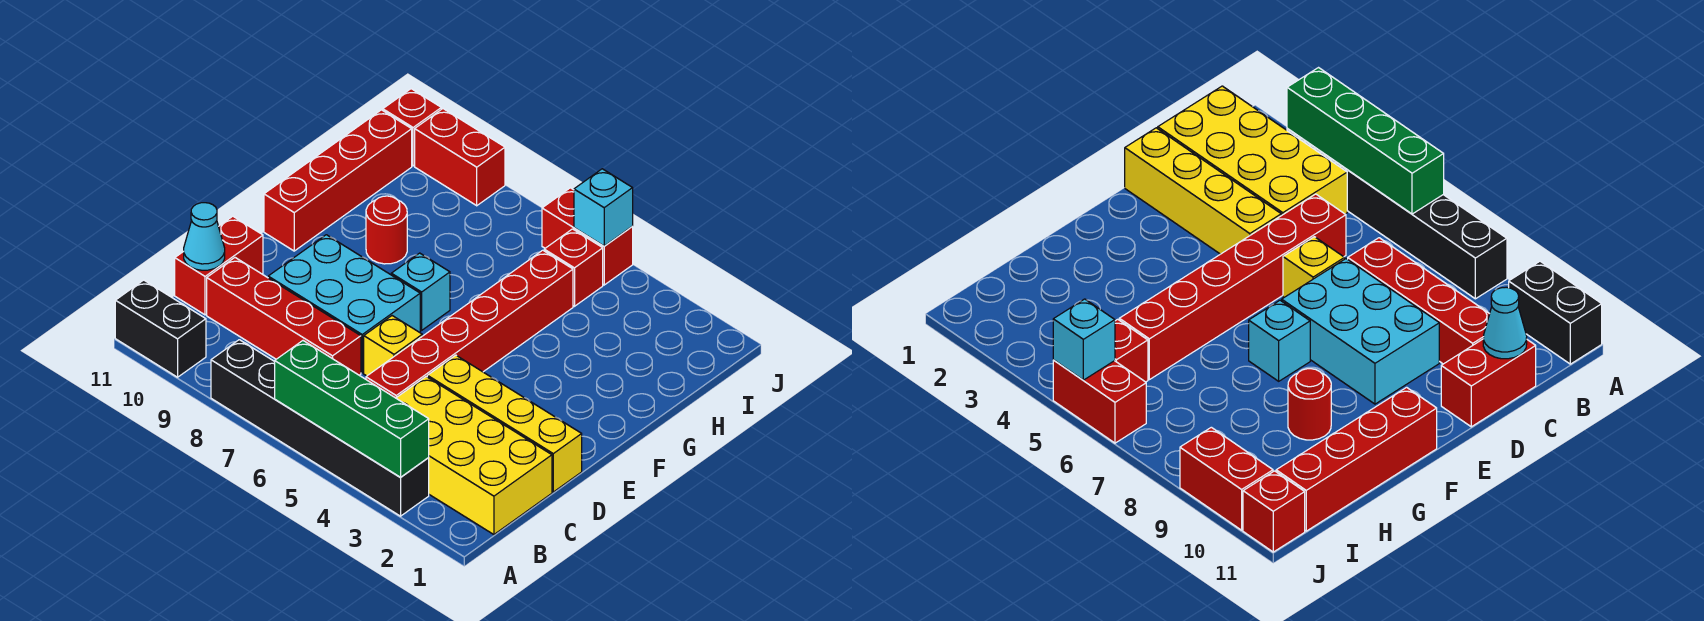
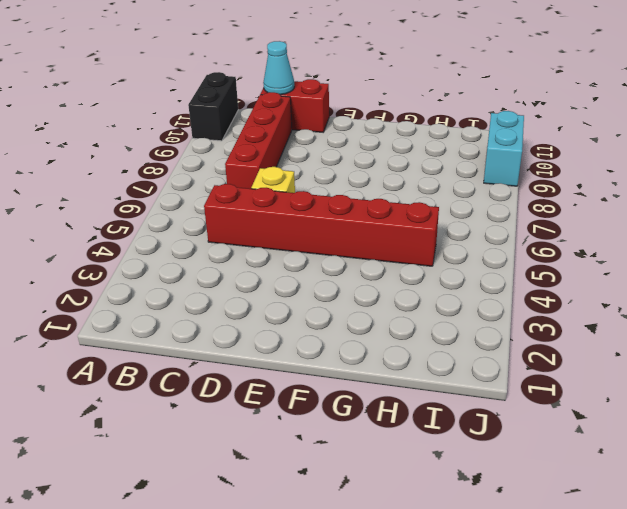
cyan 1x2 brick [484,111,524,186] -> red 1x2 brick [415,109,505,206]
none -> black 1x6 brick [211,340,429,516]
none -> yellow 2x4 brick [396,377,552,535]
none -> yellow 1x4 brick [427,355,582,492]

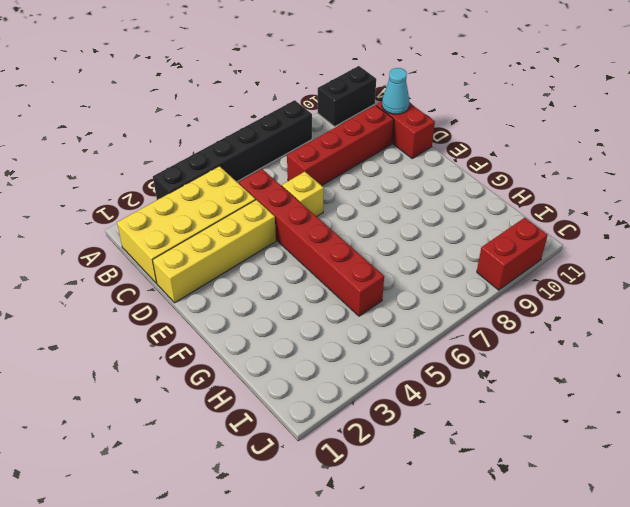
none -> cyan 2x3 brick [268,235,420,373]
none -> cyan 1x1 brick [391,253,450,330]
none -> red 1x4 brick [264,110,412,251]

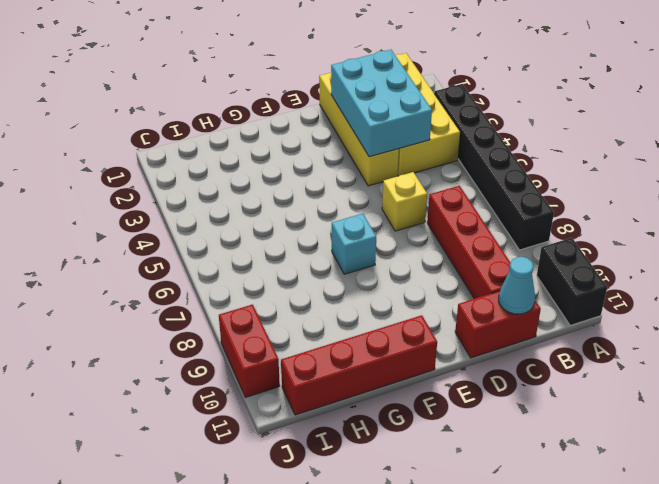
cyan 2x3 brick [331,50,432,157] -> cyan 2x3 brick moved to [268,235,420,373]
none -> red 1x6 brick [366,250,573,398]
none -> red 1x1 round brick [366,196,407,264]
none -> red 1x1 brick [544,229,603,306]

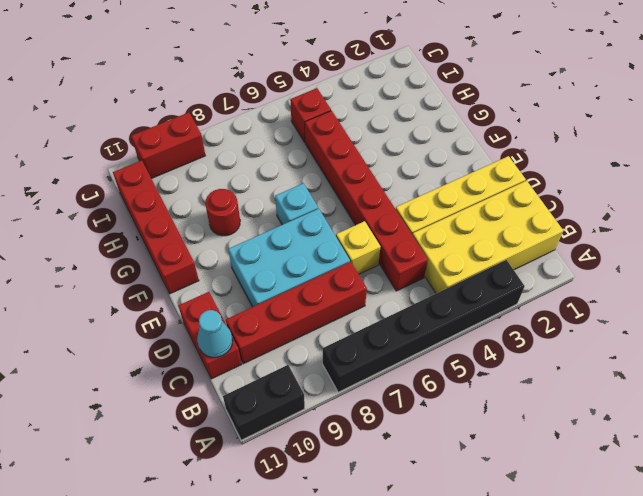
none -> red 1x2 brick [542,188,633,285]
none -> red 1x1 brick [383,89,441,166]
none -> green 1x4 brick [275,341,429,477]

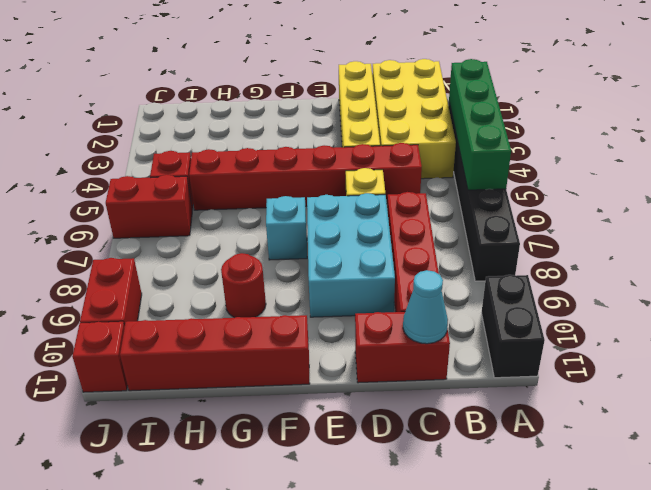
red 1x2 brick [106,175,192,238] -> red 1x2 brick turned to [542,188,633,285]
none -> cyan 1x1 brick [574,169,633,246]

